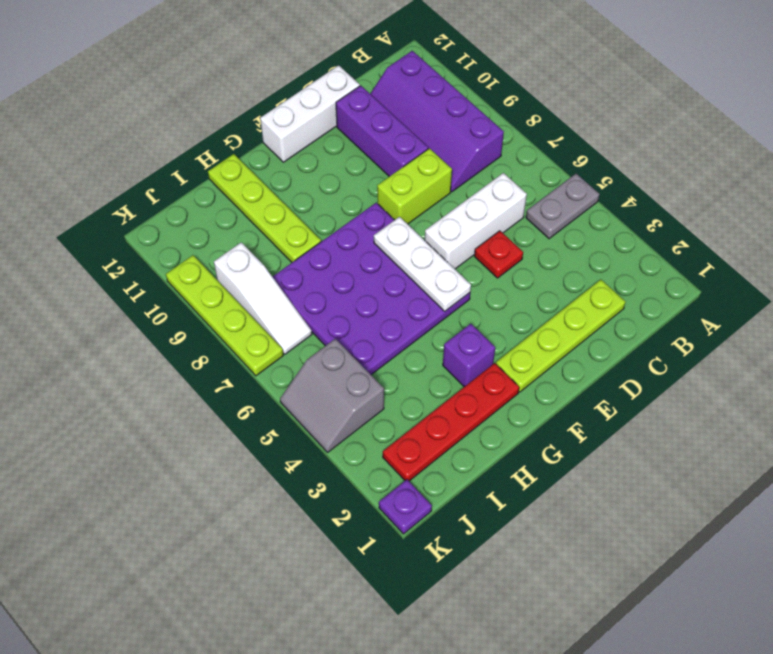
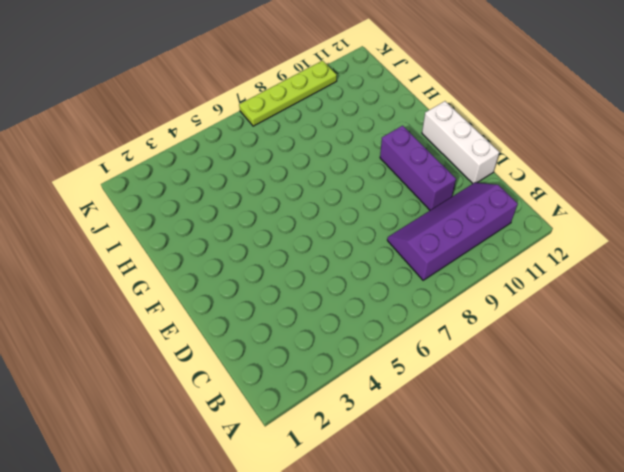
purple 1x3 brick [380,126,456,210] -> purple 1x3 brick turned to [336,86,428,177]
none -> grey 1x2 plate [526,174,600,239]
none -> lime 1x4 plate [496,280,626,392]
none -> white 1x3 brick [425,173,527,269]

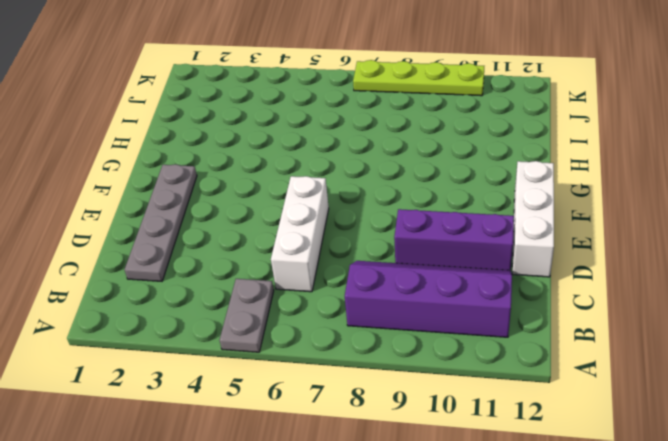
grey 1x4 plate [125,164,197,281] -> lime 1x4 plate [496,280,626,392]
none -> red 1x1 plate [474,231,523,278]
none -> lime 1x2 brick [377,148,452,224]
none -> purple 4x4 plate [273,203,470,375]

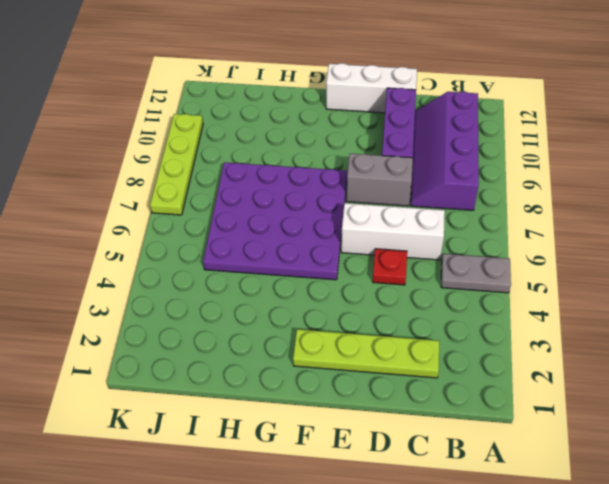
grey 1x2 brick [346,154,413,206] -> lime 1x2 brick [377,148,452,224]
none -> red 1x4 plate [383,363,519,481]
none -> purple 1x1 brick [443,324,495,387]
none -> lime 1x4 plate [208,154,321,262]

